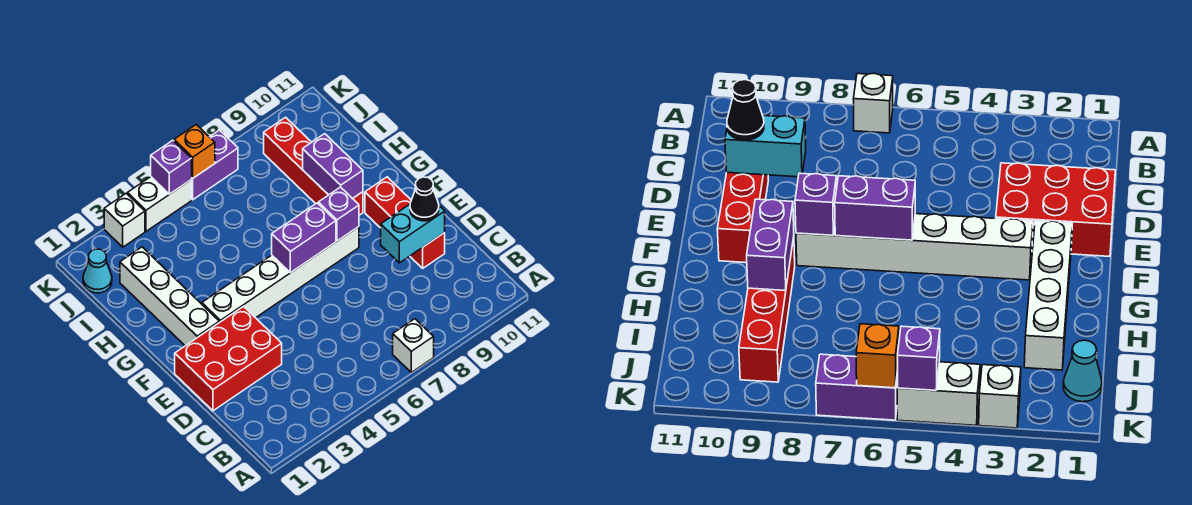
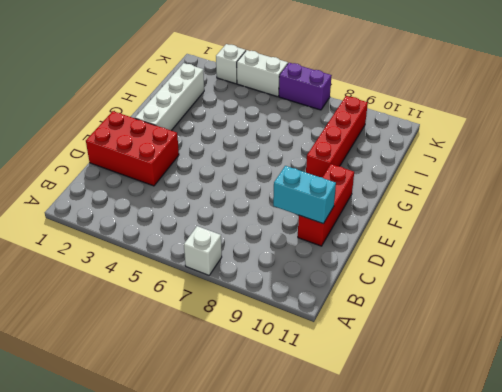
none -> white 1x6 brick [202,227,359,323]
none -> cyan 1x1 cone [83,249,112,293]
none -> purple 1x2 brick [272,203,336,273]

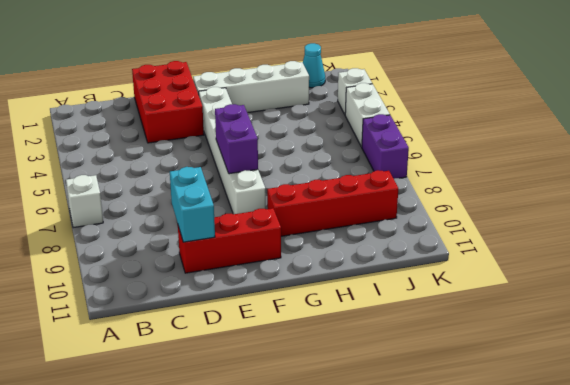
none -> purple 1x1 brick [318,187,359,241]
none -> purple 1x2 brick [303,134,363,199]
none -> purple 1x1 brick [151,140,192,194]

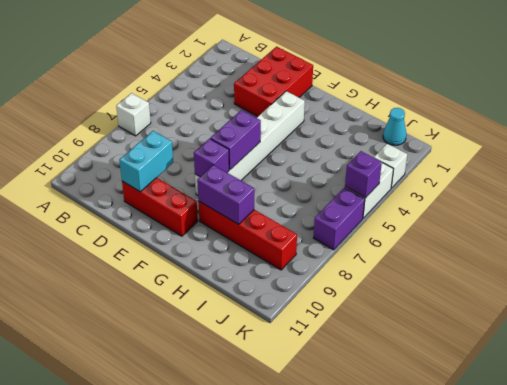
none -> white 1x4 brick [120,247,219,346]
none -> orange 1x1 brick [174,125,215,178]
none -> black 1x1 cone [410,177,439,221]

